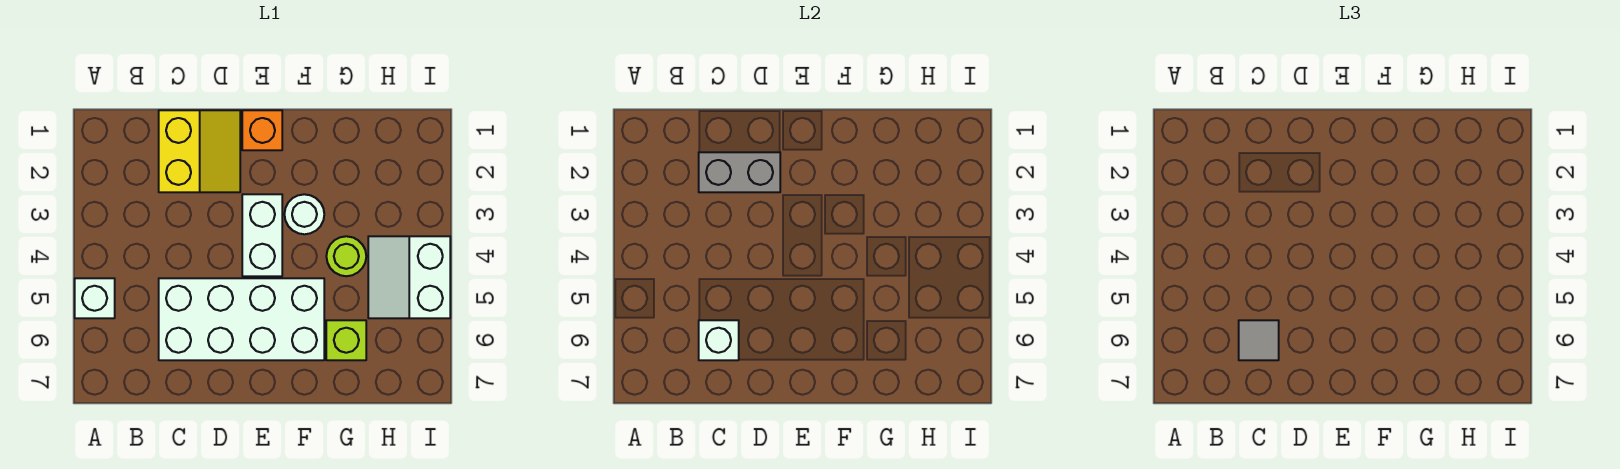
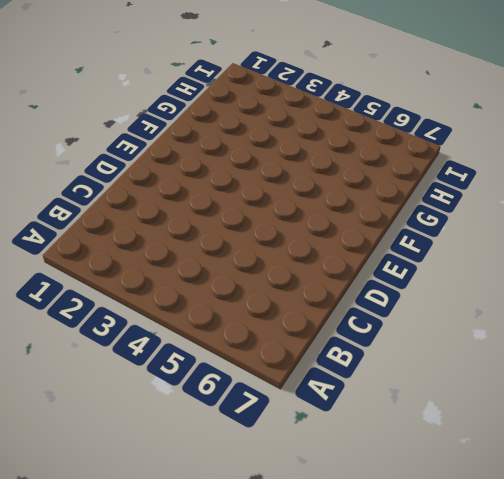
none -> white 1x1 brick [75,278,115,318]
none -> yellow 2x2 slope [159,110,240,192]
none -> white 2x4 brick [159,278,324,360]

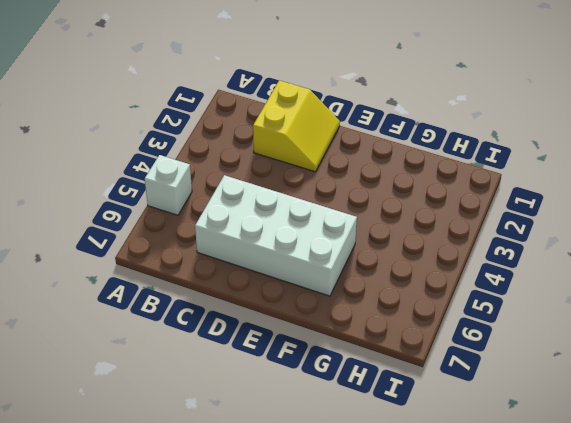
none -> orange 1x1 brick [242,110,282,150]
none -> white 1x2 brick [242,194,282,276]
none -> white 1x1 round brick [284,194,324,234]

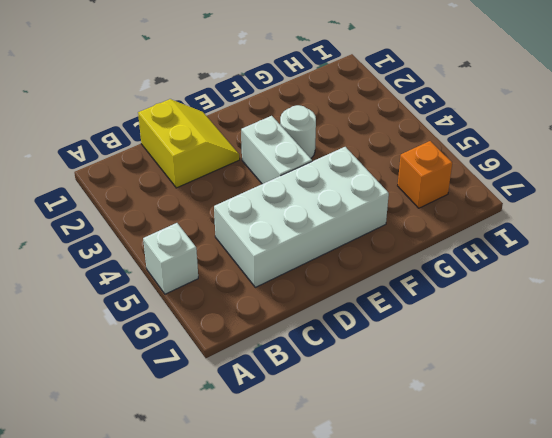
orange 1x1 brick [398,141,452,208] -> orange 1x1 brick moved to [242,110,282,150]
none -> lime 1x1 round brick [326,236,366,276]
none -> lime 1x1 brick [326,320,366,360]
none -> white 2x2 slope [368,236,450,318]

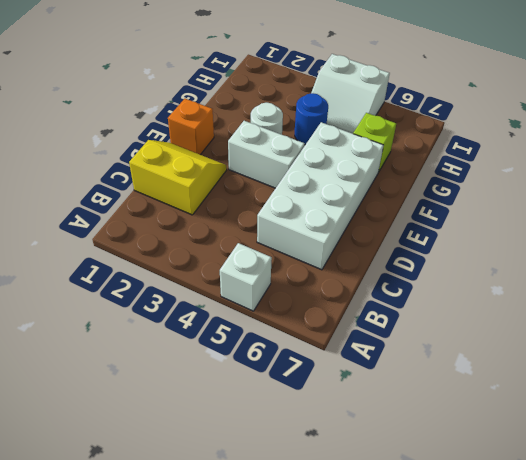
blue 1x1 round brick [295,93,328,145] -> lime 1x1 round brick [326,236,366,276]
none -> grey 1x2 brick [699,152,780,192]
none -> white 1x1 brick [699,320,739,360]
none -> grey 1x1 tile [1239,320,1279,360]

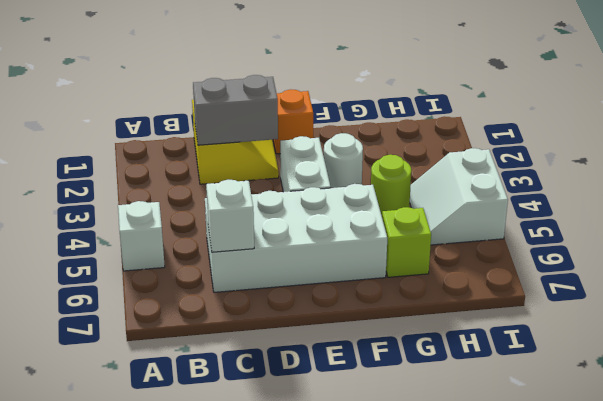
none -> grey 1x1 tile [1239,320,1279,360]

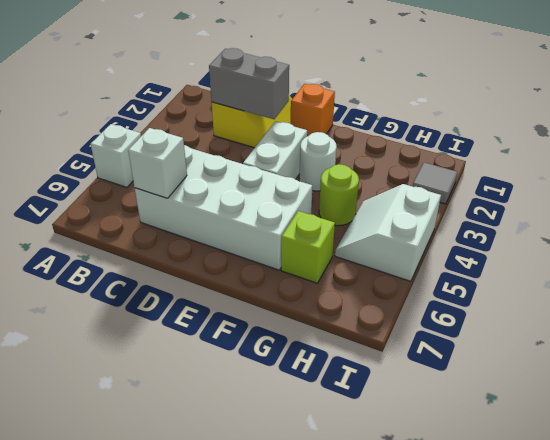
grey 1x1 tile [412,162,458,204] -> grey 1x1 tile moved to [1239,320,1279,360]

